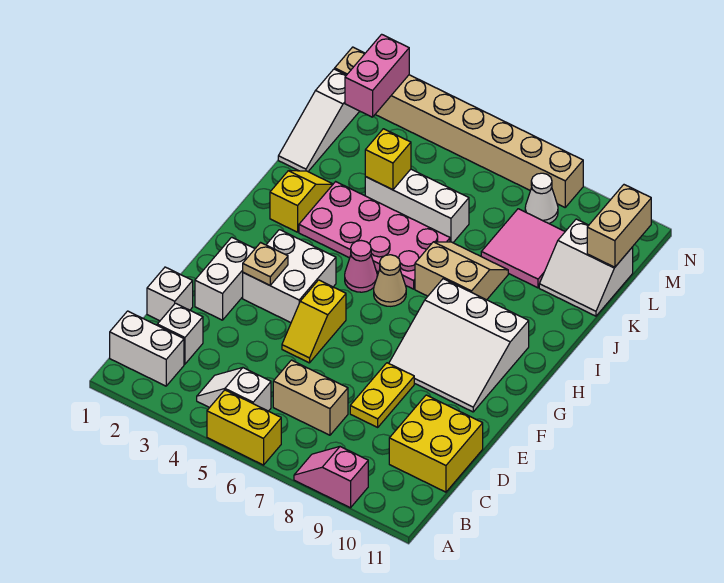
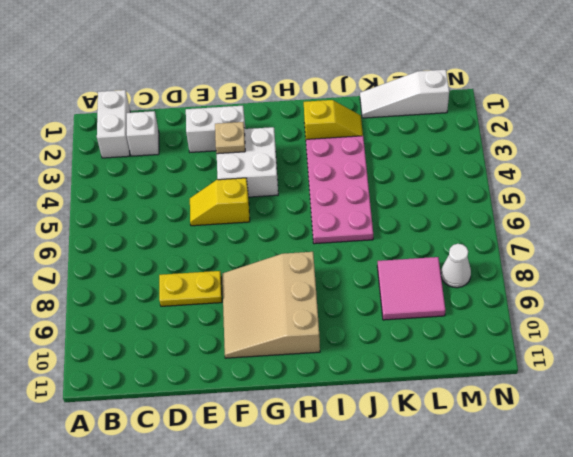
tan 3x3 slope [222,252,320,358] -> white 3x3 slope [389,279,529,412]
none -> yellow 1x2 brick [207,390,281,465]
none -> pink 1x2 slope [294,447,368,508]
none -> white 1x2 slope [197,368,271,411]

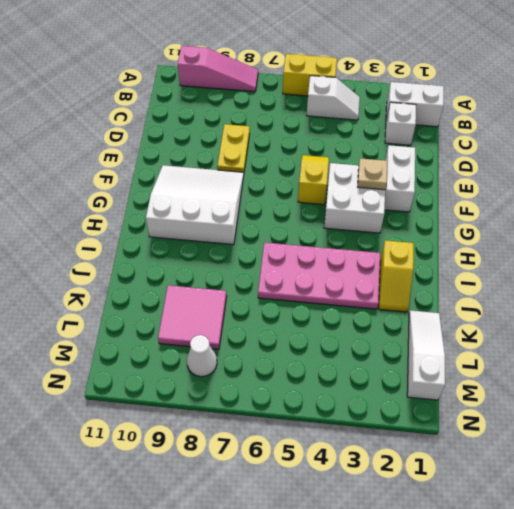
pink 1x3 slope [178,46,258,92] -> pink 1x2 slope [294,447,368,508]
none -> tan 1x2 brick [273,360,348,435]
none -> yellow 2x2 brick [389,395,483,492]
none -> white 1x1 brick [147,267,193,321]

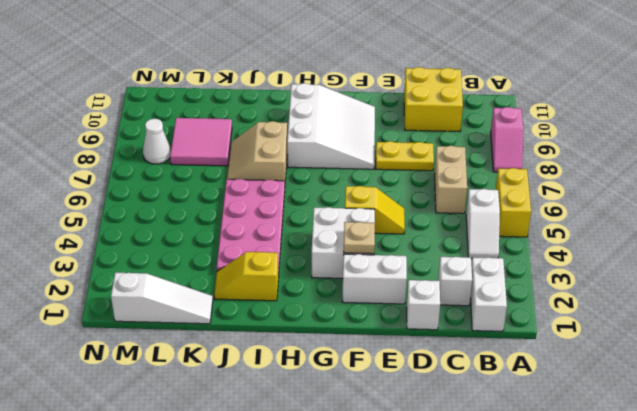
none -> pink 1x1 cone [345,241,377,292]
none -> tan 1x1 cone [374,255,406,306]
none -> white 1x3 brick [365,169,469,243]

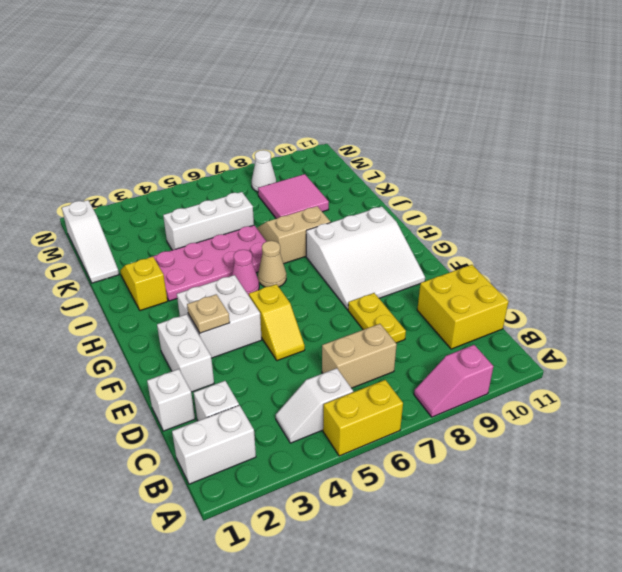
none -> white 2x2 slope [539,219,633,316]
none -> tan 1x8 brick [335,47,583,207]
none -> yellow 1x1 brick [365,129,411,190]

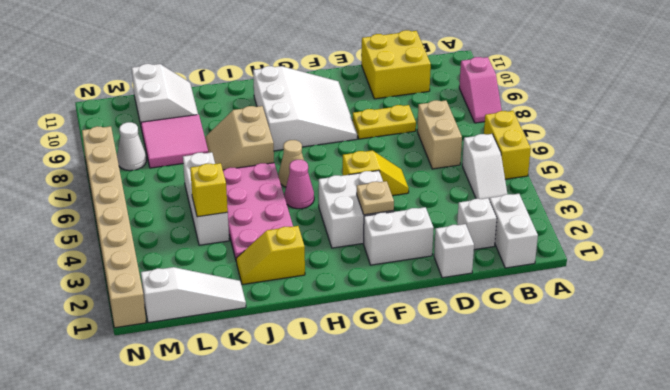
none -> tan 1x2 brick [587,185,651,267]
none -> pink 1x2 brick [345,34,409,117]

